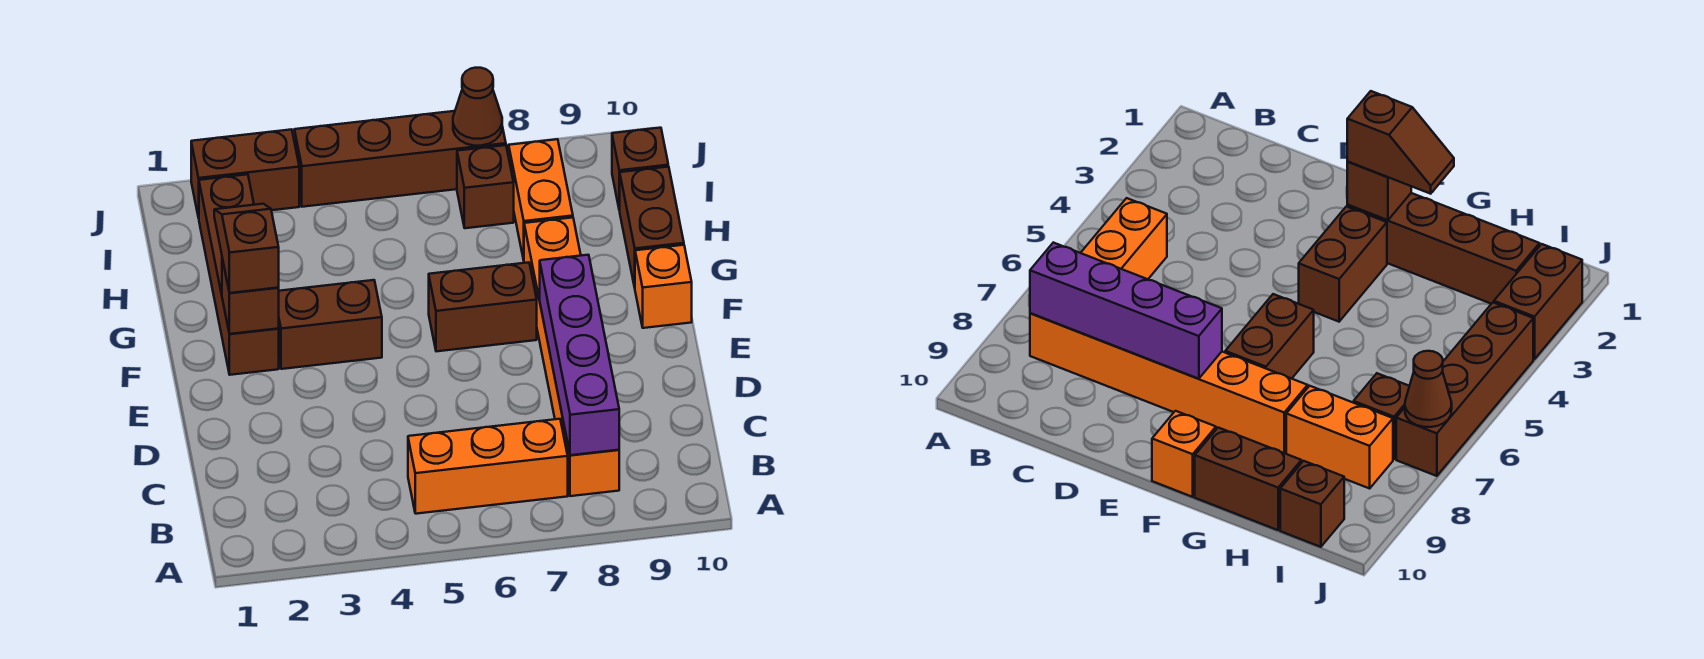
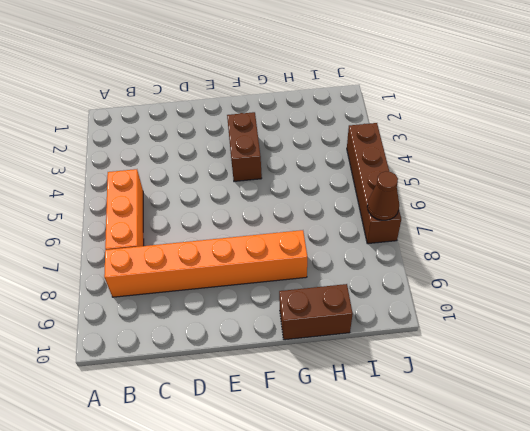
none -> brown 1x4 brick [199,174,279,375]
none -> brown 1x2 brick [429,262,537,351]
none -> orange 1x1 brick [635,245,692,328]

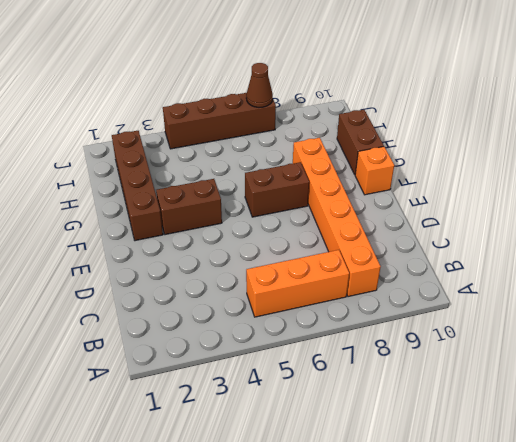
none -> orange 1x2 brick [509,139,573,260]
none -> brown 1x1 brick [457,145,514,228]
none -> brown 1x1 brick [612,128,668,210]

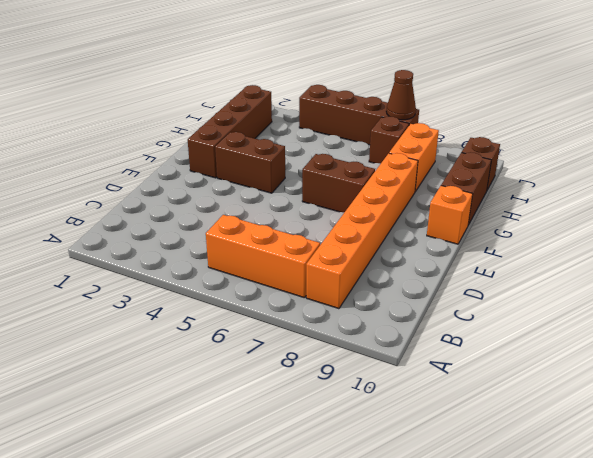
none -> brown 1x2 brick [191,129,299,218]
none -> purple 1x4 brick [540,255,619,455]
none -> brown 1x1 brick [222,258,279,334]

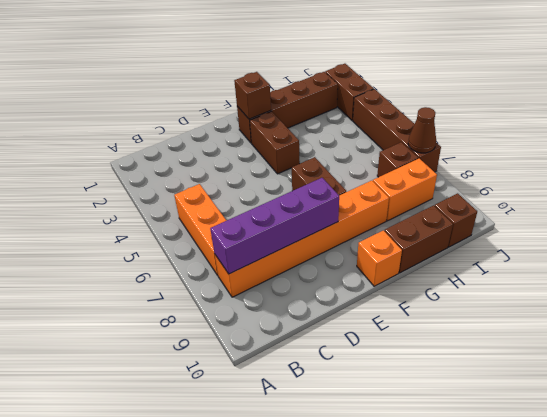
none -> brown 1x2 slope [214,204,279,293]

